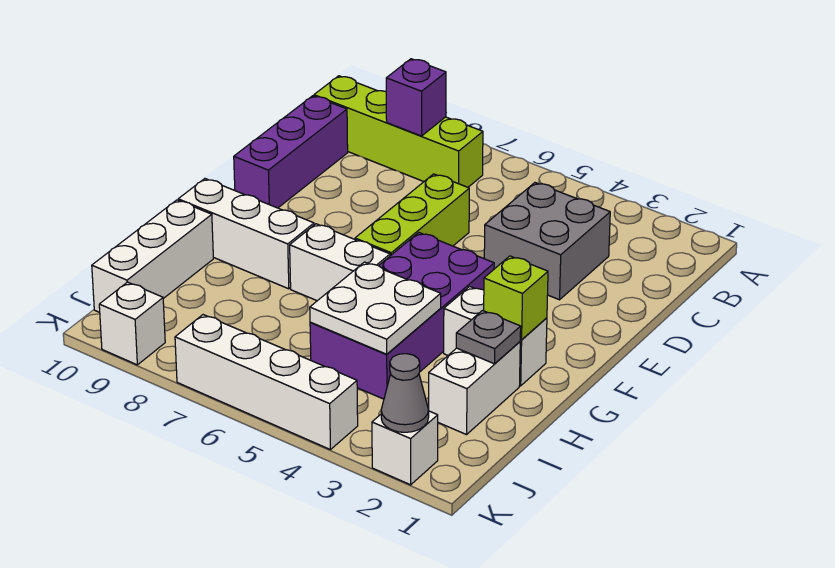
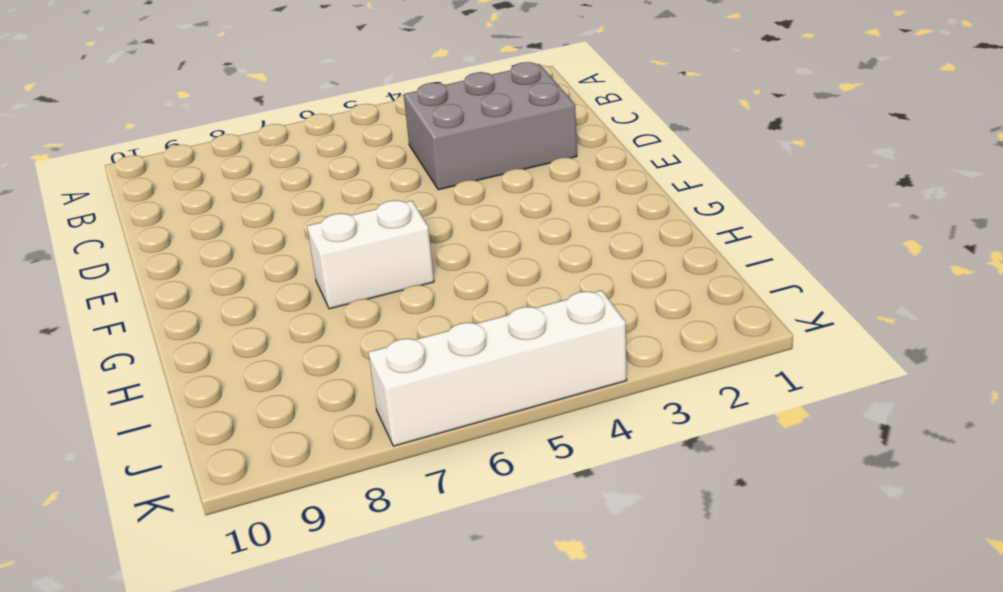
grey 2x3 brick [404,62,577,190] -> grey 2x2 brick [484,183,610,300]
none -> lime 1x4 brick [314,76,483,187]
none -> purple 1x3 brick [234,96,348,208]
none -> lime 1x3 brick [355,174,469,256]

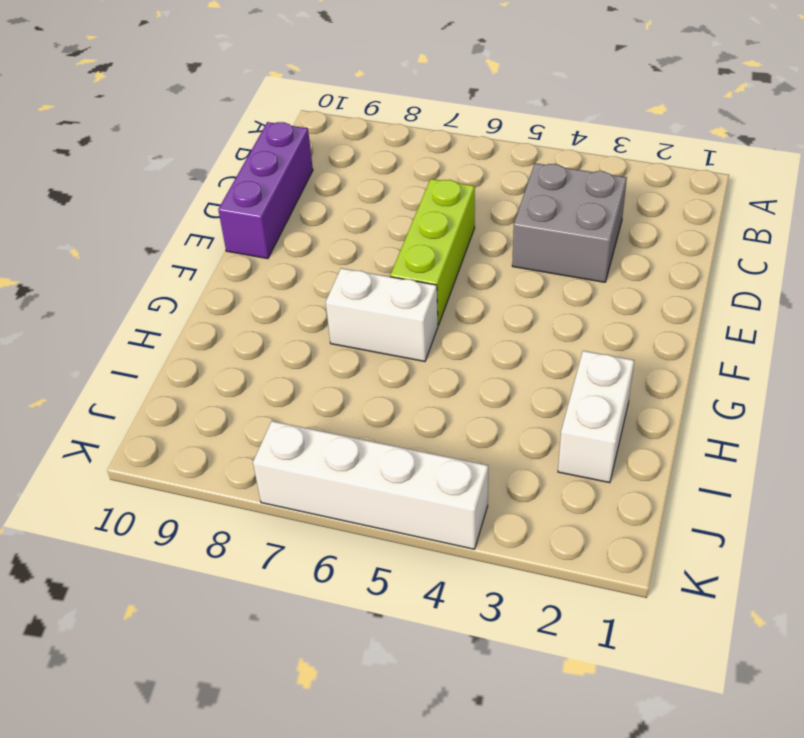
none -> lime 1x4 brick [314,76,483,187]
none -> purple 2x4 brick [310,233,494,399]
none -> white 1x2 brick [444,286,547,386]

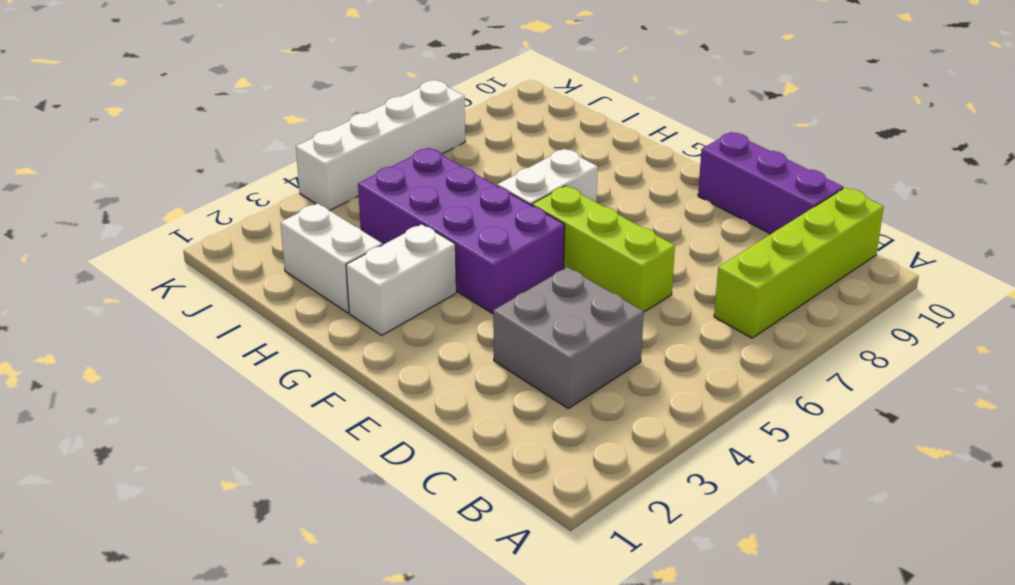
none -> white 1x3 brick [178,179,314,289]
none -> white 1x3 brick [92,200,213,312]
none -> white 1x1 brick [372,411,438,485]

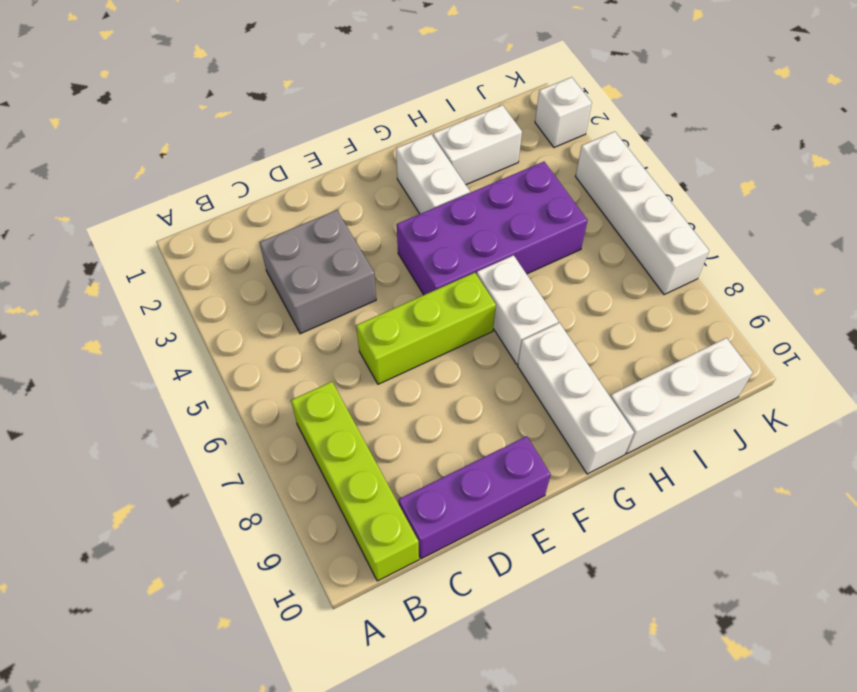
none -> white 1x1 brick [99,282,165,365]
none -> purple 1x1 brick [386,59,446,136]
none -> lime 1x1 brick [484,256,548,340]

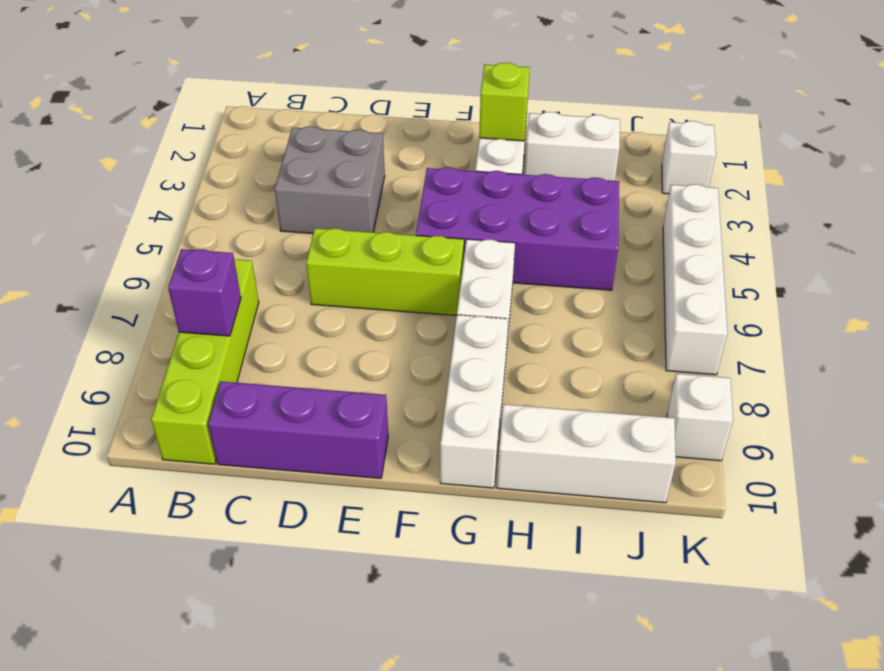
none -> grey 1x1 plate [456,311,521,364]
none -> white 2x2 plate [310,262,441,354]
none -> grey 1x1 cone [381,354,429,432]

